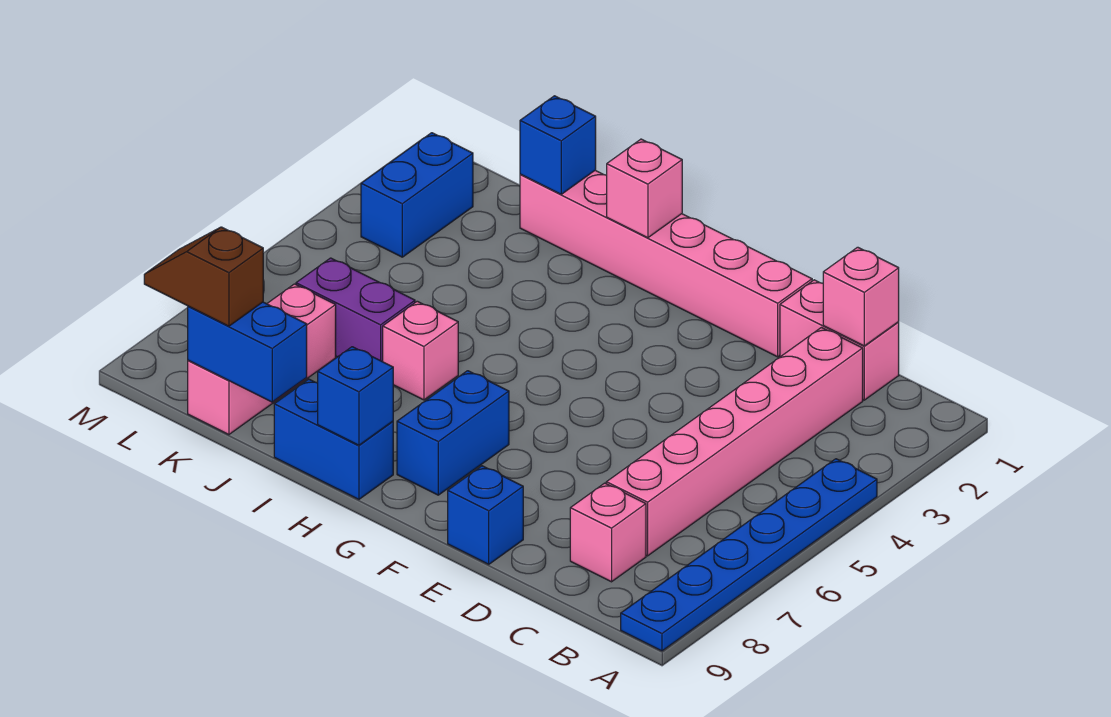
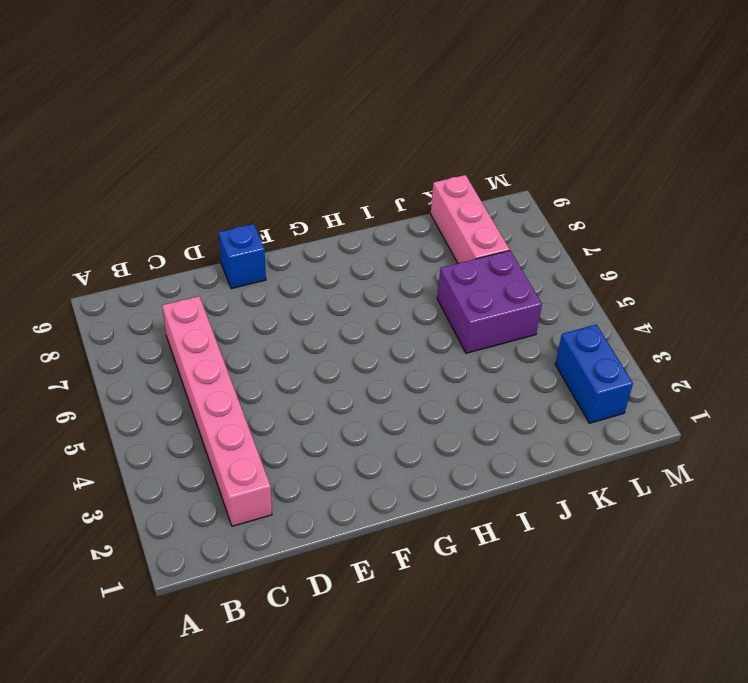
purple 2x2 brick [437,251,542,353] -> purple 1x2 brick [296,258,415,362]
none -> blue 1x6 plate [621,459,877,651]
none -> pink 1x2 brick [780,280,899,400]
none -> pink 1x1 brick [570,483,646,582]

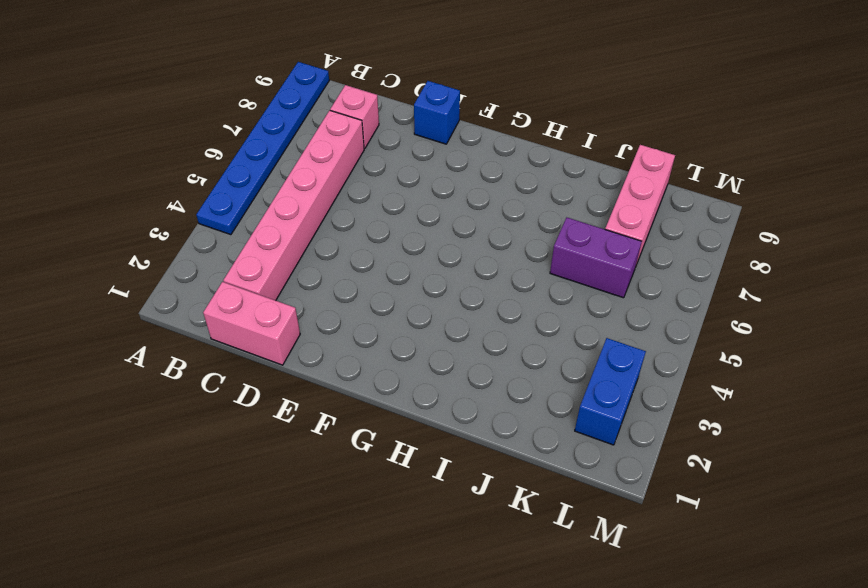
none -> pink 1x6 brick [520,170,812,357]
none -> blue 1x2 brick [397,371,509,495]
none -> blue 1x2 brick [274,379,393,499]

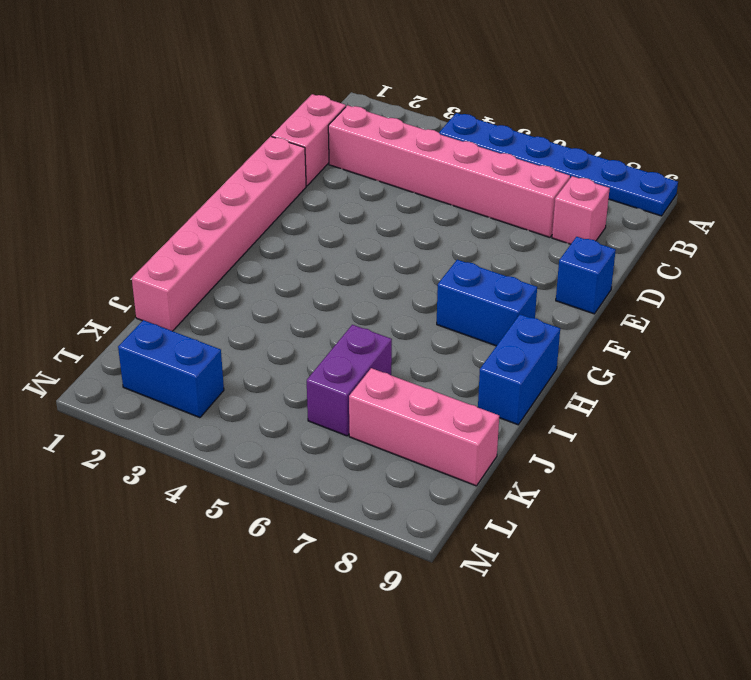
none -> pink 1x1 brick [383,301,458,400]
none -> pink 1x1 brick [823,247,899,346]
none -> pink 1x1 brick [607,139,682,238]

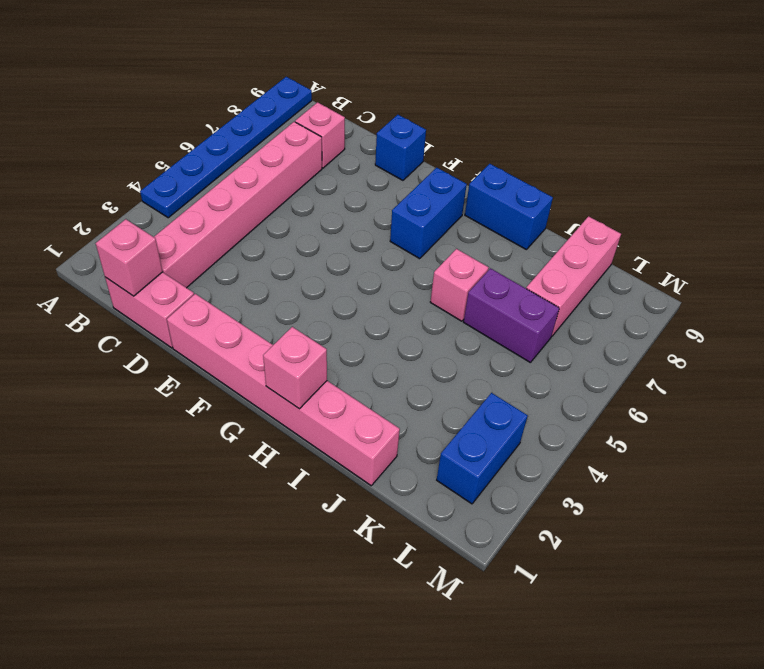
none -> blue 1x1 brick [318,347,393,445]
none -> blue 1x1 brick [520,96,596,194]
none -> blue 1x2 brick [188,302,307,402]

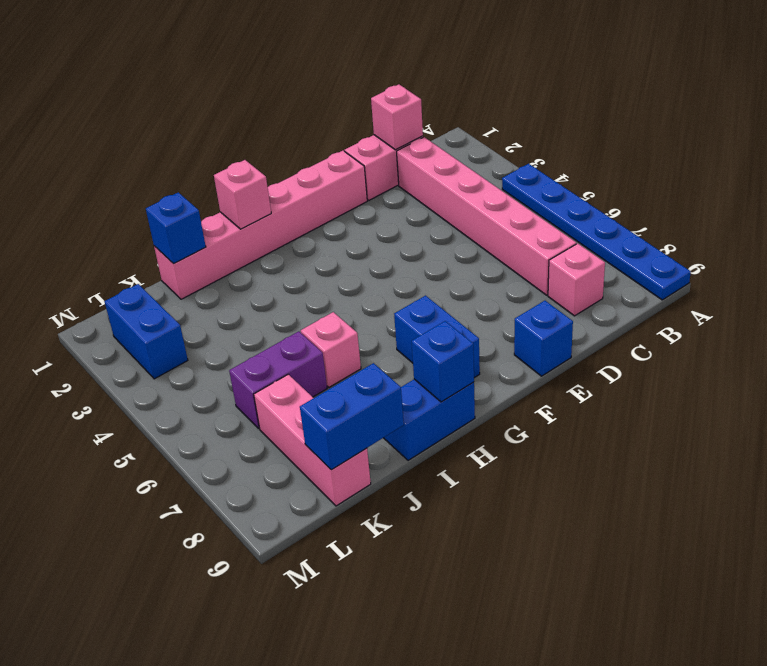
none -> brown 1x2 slope [144,227,263,326]

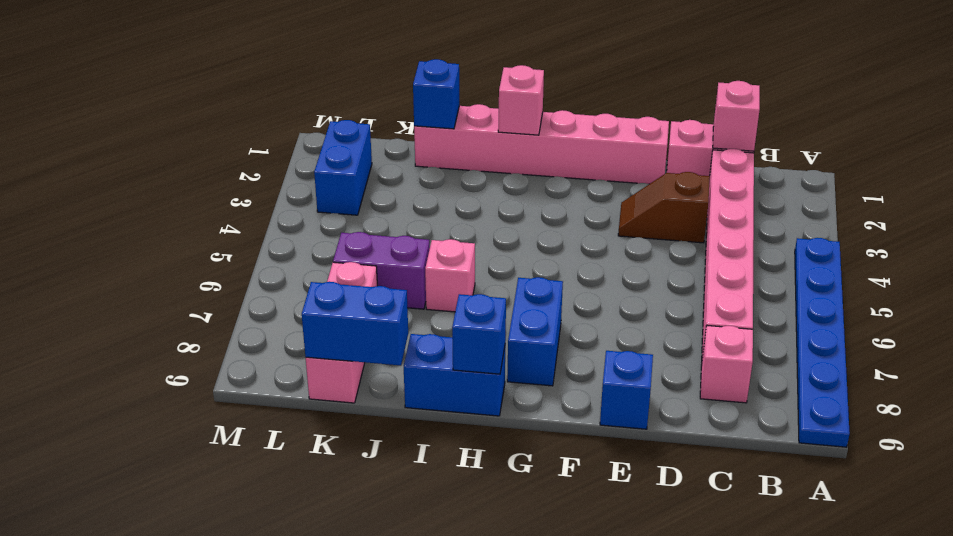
brown 1x2 slope [618,172,710,243] -> brown 1x2 slope moved to [144,227,263,326]

